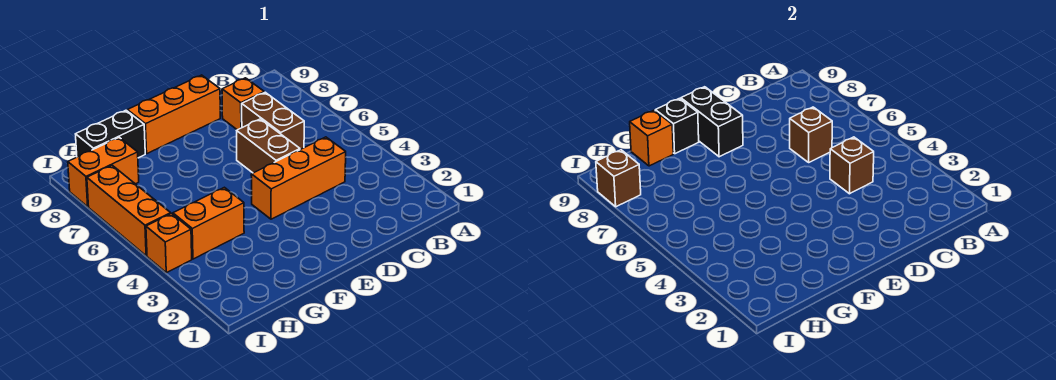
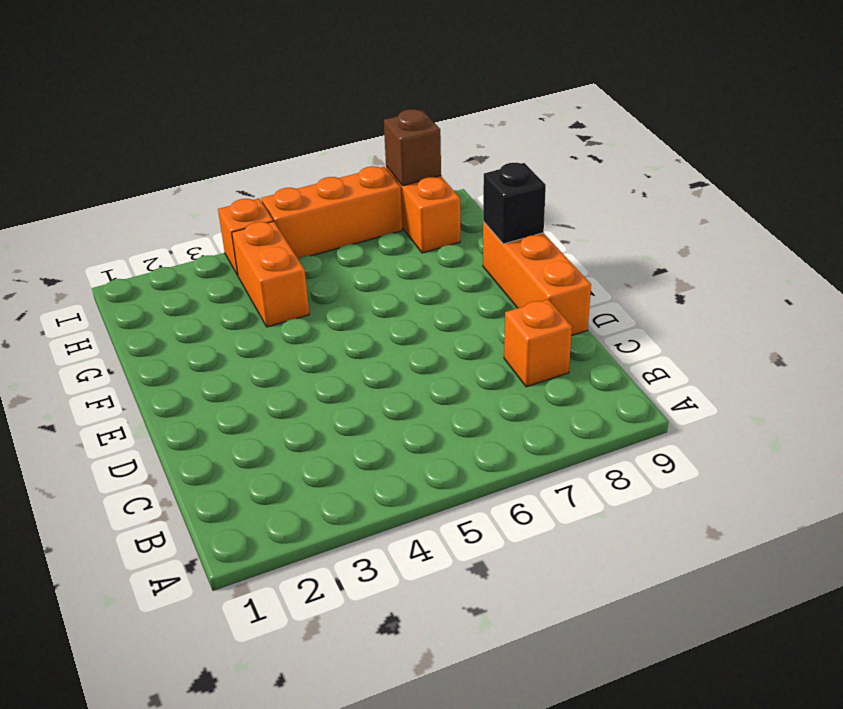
none -> orange 1x3 brick [251,137,346,219]
none -> brown 1x2 brick [242,92,304,150]
none -> brown 1x2 brick [237,119,300,173]

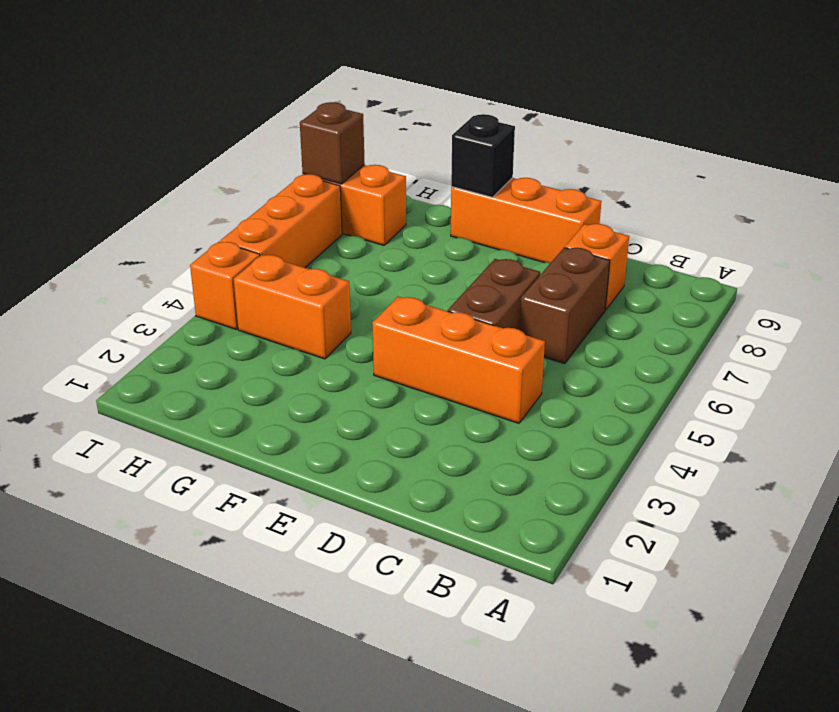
none -> black 1x2 brick [76,110,145,158]
none -> brown 1x1 brick [830,137,874,194]
none -> brown 1x1 brick [790,107,832,162]

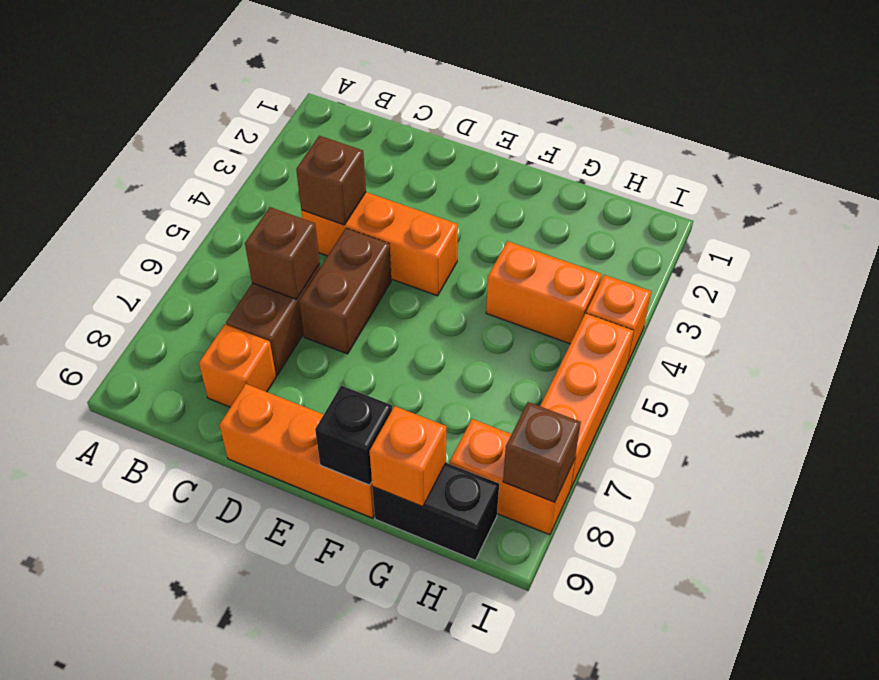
none -> black 1x2 brick [681,87,743,157]

